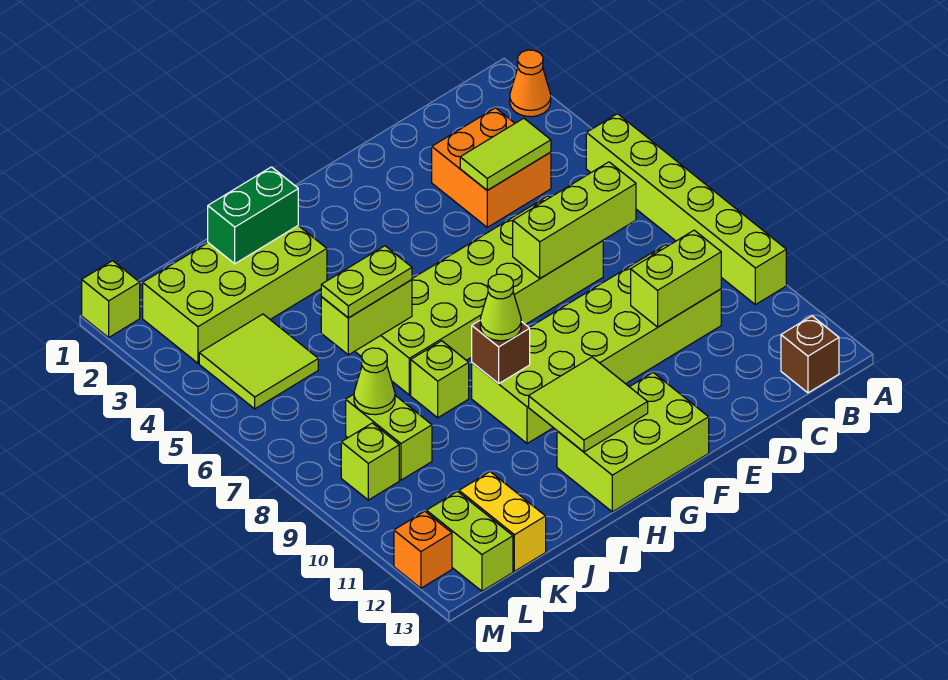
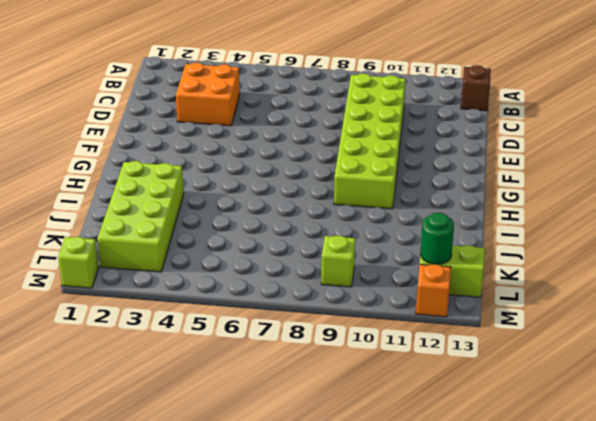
green 1x1 round brick [420,213,454,264] -> none
none -> orange 1x1 cone [510,50,551,117]
none -> lime 1x6 brick [586,114,786,305]
none -> lime 2x6 brick [355,196,603,395]

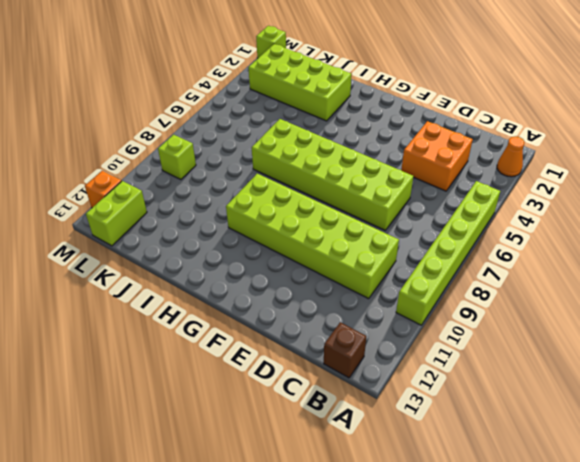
none -> lime 2x3 brick [557,373,709,512]
none -> lime 1x1 brick [411,341,469,418]
none -> lime 2x2 tile [199,314,318,409]

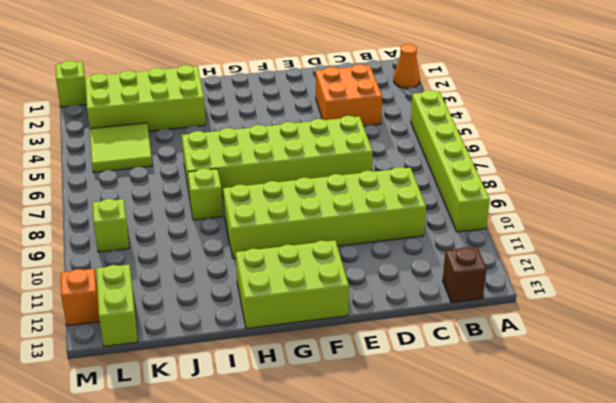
none -> lime 1x2 brick [346,394,432,480]
none -> yellow 1x2 brick [459,472,546,571]
none -> lime 1x2 tile [460,118,551,190]

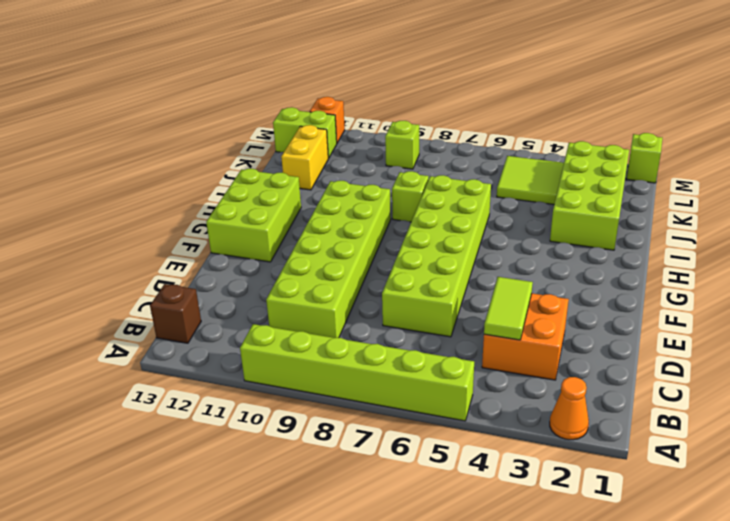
yellow 1x2 brick [281,125,328,190] -> yellow 1x2 brick turned to [459,472,546,571]
none -> lime 1x2 brick [346,394,432,480]
none -> lime 1x3 brick [513,162,636,278]
none -> lime 1x2 brick [631,230,721,327]

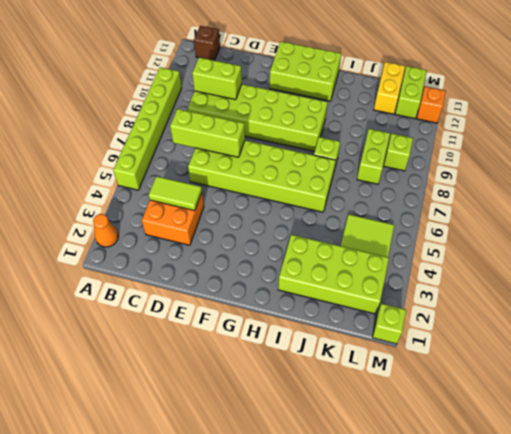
none -> lime 2x2 tile [529,357,648,452]
none -> brown 1x1 brick [472,321,530,384]
none -> green 1x2 brick [208,167,298,264]

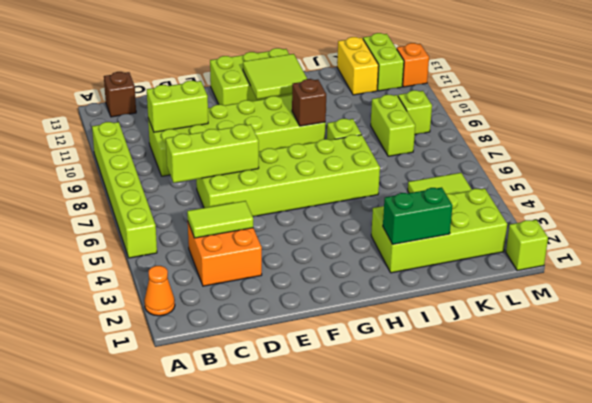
none -> lime 1x2 brick [321,280,412,355]
none -> lime 1x1 cone [354,348,395,415]
none -> lime 1x1 cone [480,274,521,341]

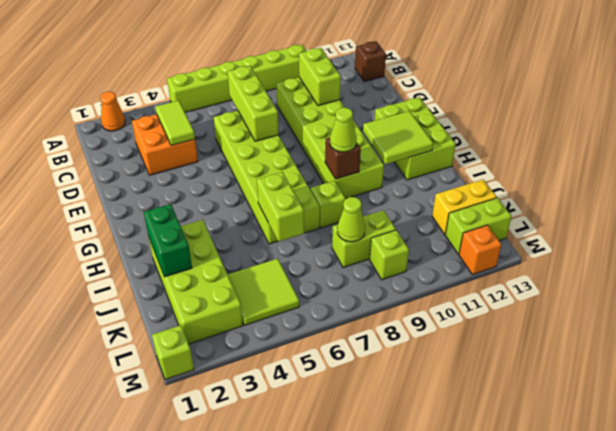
none -> lime 1x2 plate [321,246,412,318]

